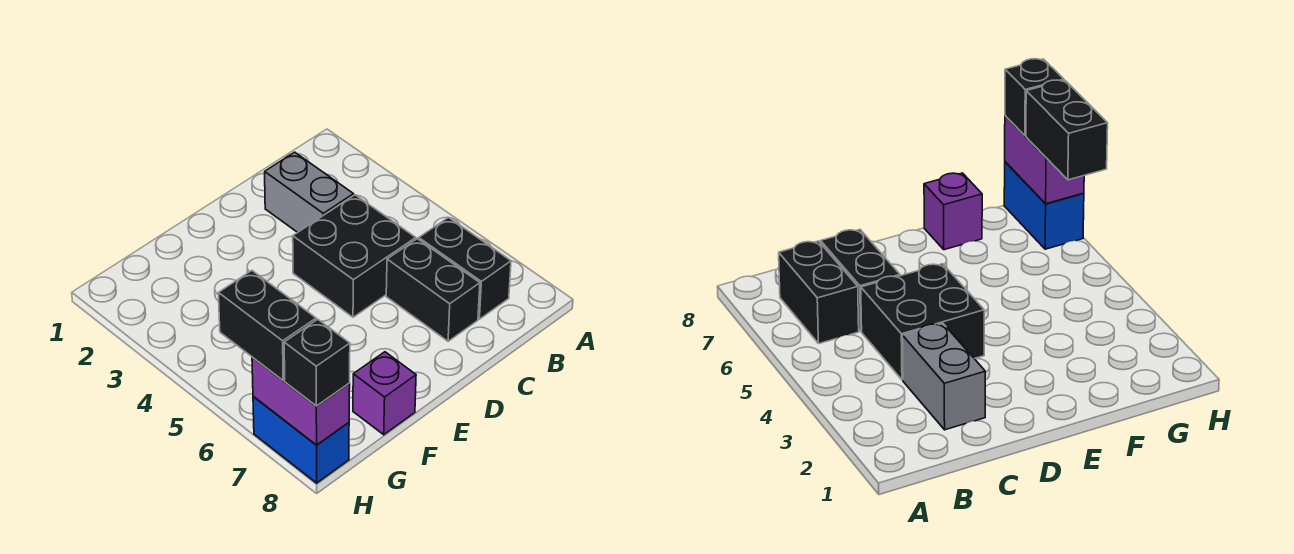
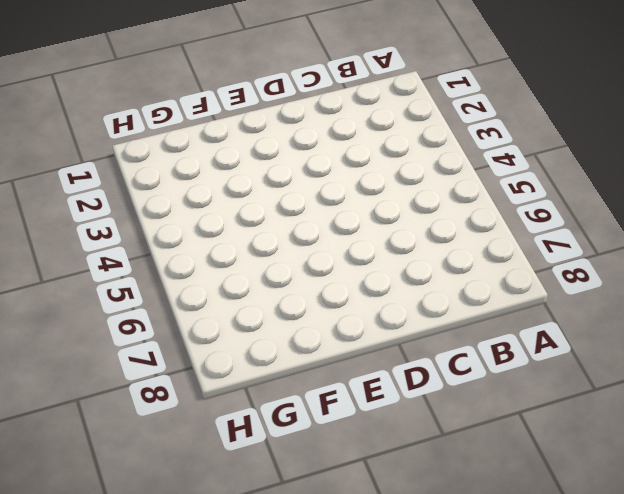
none -> black 1x2 brick [419,218,511,319]
none -> grey 1x2 brick [265,152,354,232]

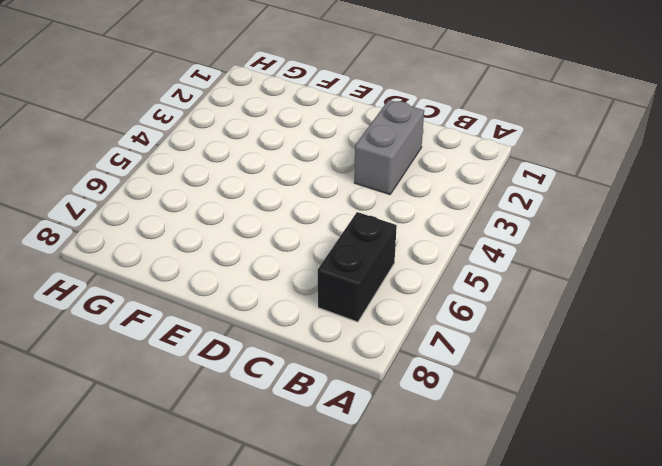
none -> black 2x2 brick [293,195,416,317]
none -> black 1x2 brick [386,239,480,341]

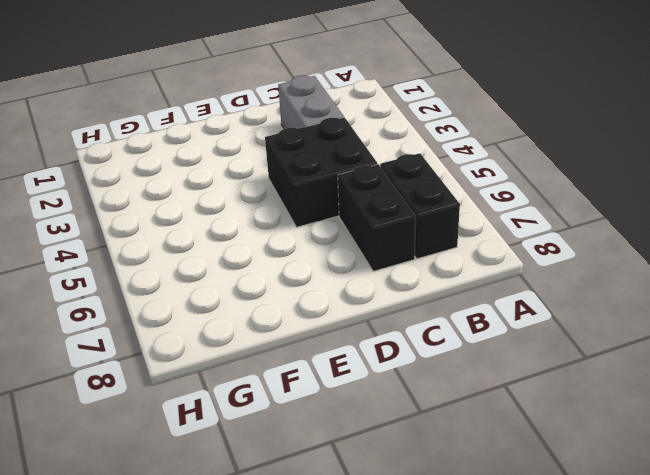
none -> purple 1x1 brick [353,352,416,435]
none -> blue 1x2 brick [253,396,349,483]

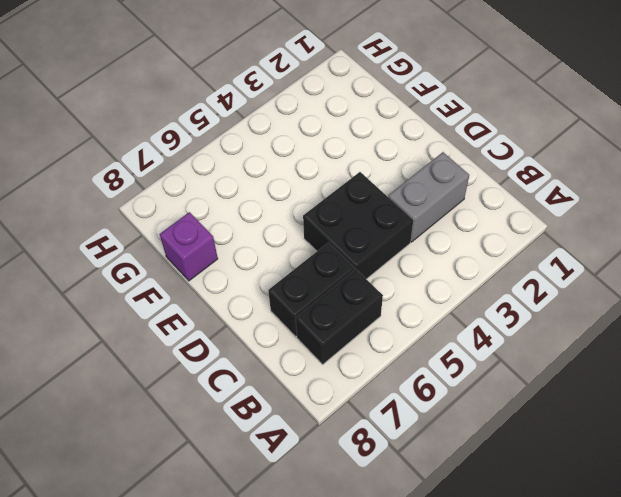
none -> blue 1x2 brick [253,396,349,483]
none -> purple 1x2 brick [252,357,350,445]

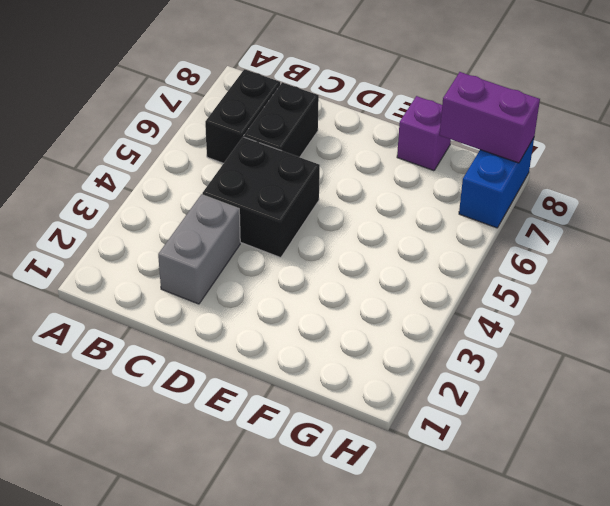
purple 1x2 brick [440,72,540,163] -> purple 1x2 brick turned to [252,357,350,445]
none -> black 1x2 brick [219,271,316,380]
none -> black 1x1 brick [284,319,350,406]

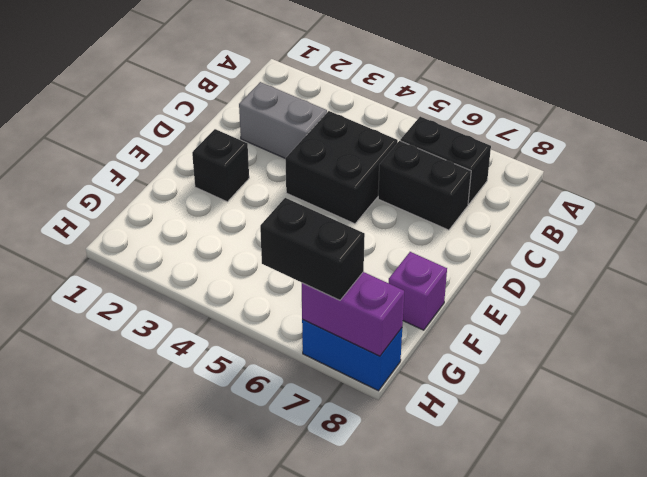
black 1x1 brick [192,129,249,202] -> black 1x1 brick moved to [284,319,350,406]

